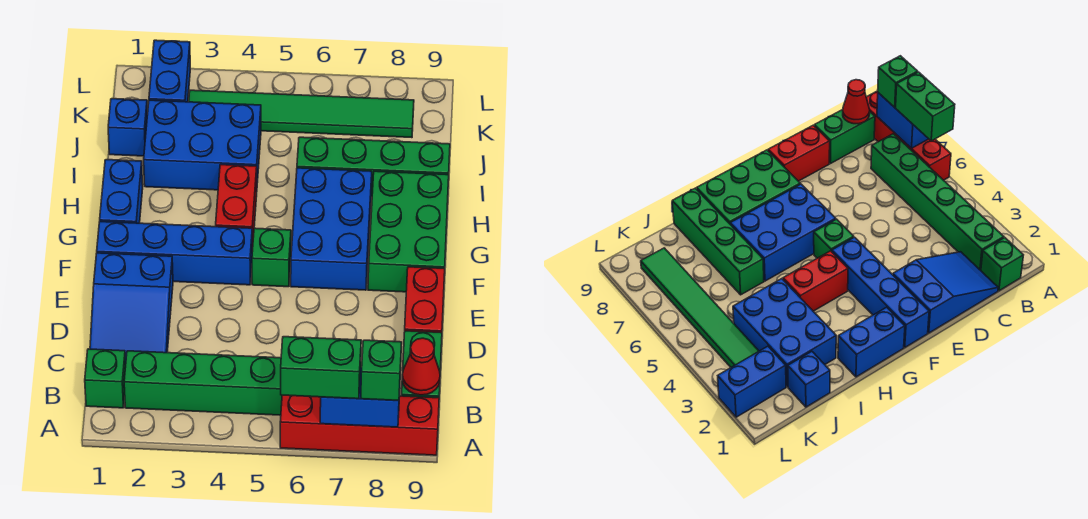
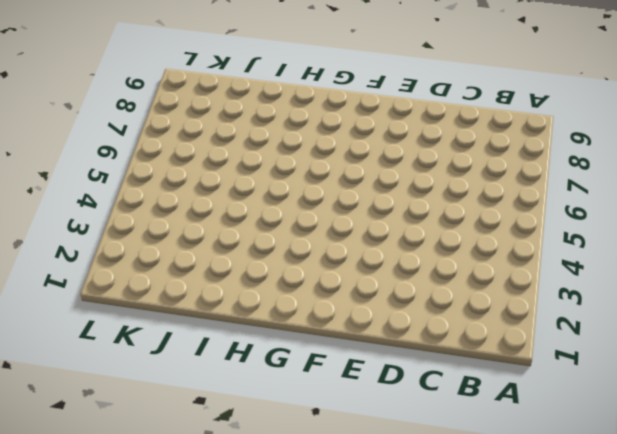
none -> red 1x4 brick [280,395,439,455]
none -> green 1x1 brick [85,349,126,408]
none -> green 1x6 brick [124,351,362,415]

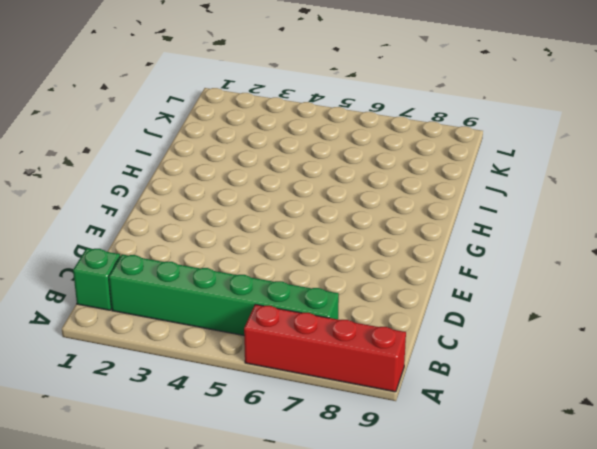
none -> green 1x2 brick [401,331,442,398]
none -> blue 2x3 slope [90,253,173,361]
none -> red 1x2 brick [405,267,445,333]

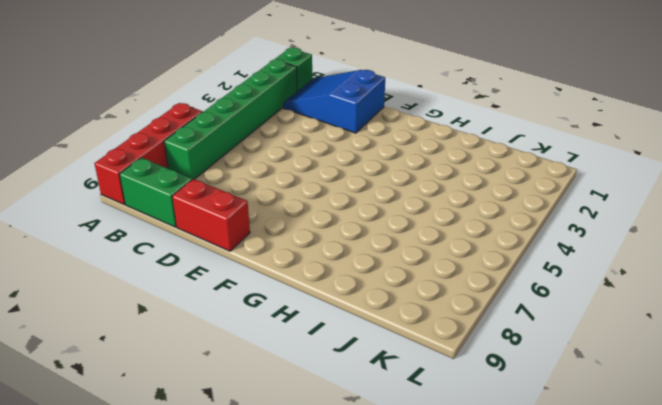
none -> blue 1x4 brick [97,222,252,285]
none -> green 1x1 brick [252,228,291,287]
none -> blue 2x3 brick [291,168,372,290]

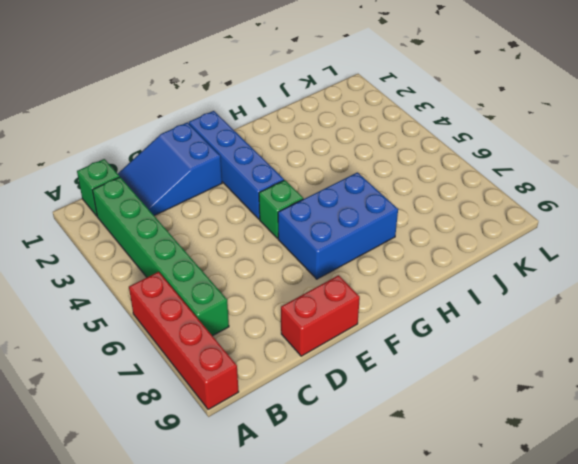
none -> green 1x2 brick [401,331,442,398]
none -> green 2x3 brick [368,171,449,292]
none -> blue 1x2 brick [100,160,143,223]

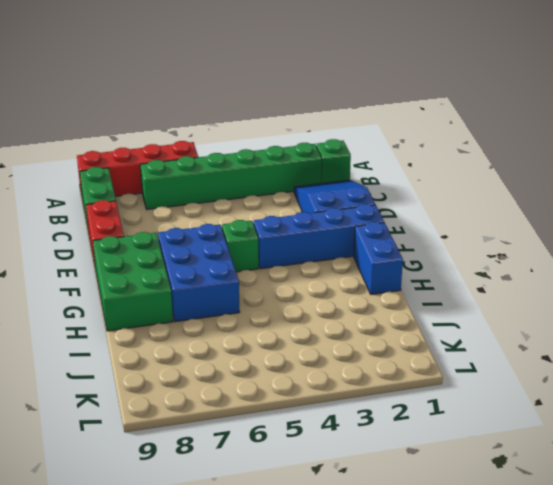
none -> red 1x2 brick [216,165,257,251]
none -> blue 2x3 brick [144,100,261,190]
none -> green 1x4 brick [297,137,450,197]

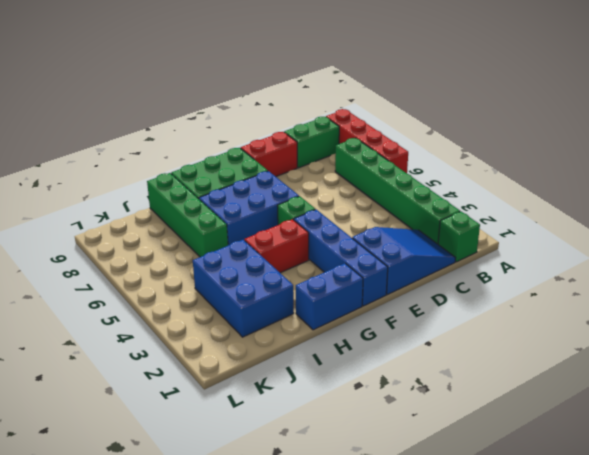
none -> blue 1x1 brick [108,99,147,156]
none -> blue 1x2 brick [149,40,190,102]
none -> green 1x6 tile [189,90,414,138]

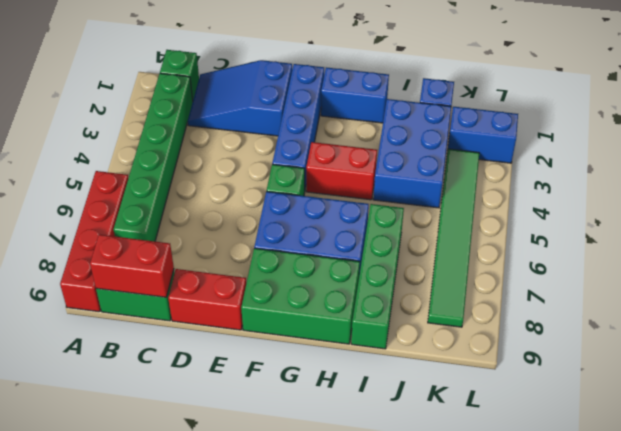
red 1x2 brick [90,235,174,297] -> red 1x1 cone [402,338,440,395]
none -> blue 1x2 brick [320,367,400,427]
none -> green 1x2 brick [281,337,361,399]
none -> green 1x1 brick [361,340,402,400]

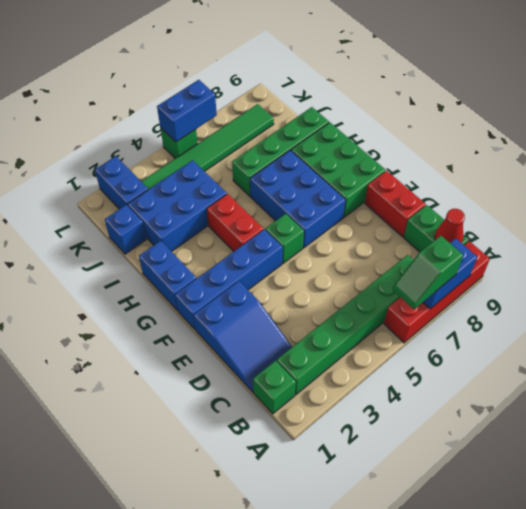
green 1x2 slope [392,236,463,309] -> green 1x2 brick [281,337,361,399]
green 1x1 brick [160,128,198,159] -> green 1x1 brick moved to [361,340,402,400]
blue 1x2 brick [157,80,217,142] -> none

